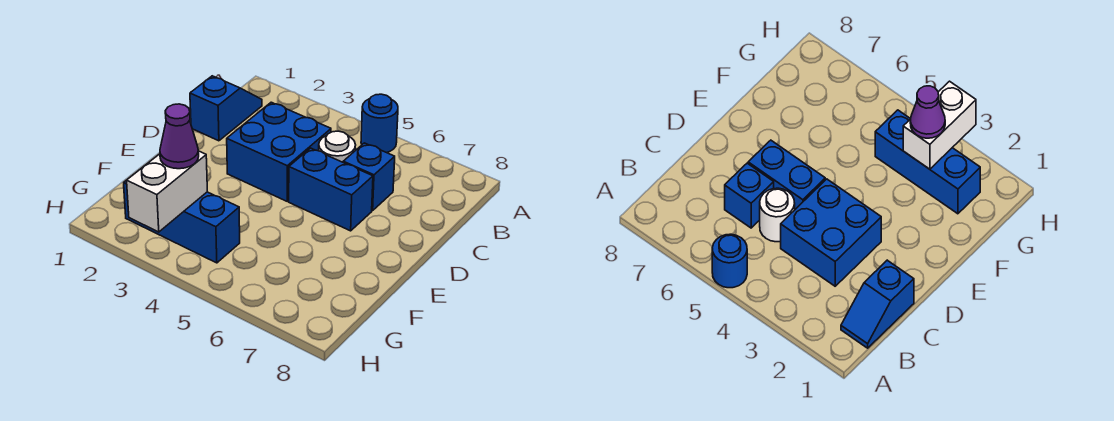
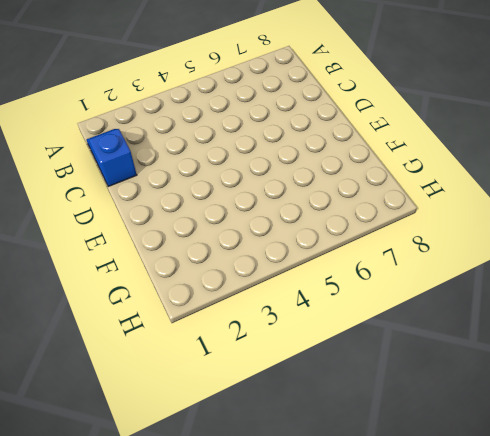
none -> blue 1x1 round brick [361,94,398,153]
none -> blue 2x2 brick [227,102,331,201]

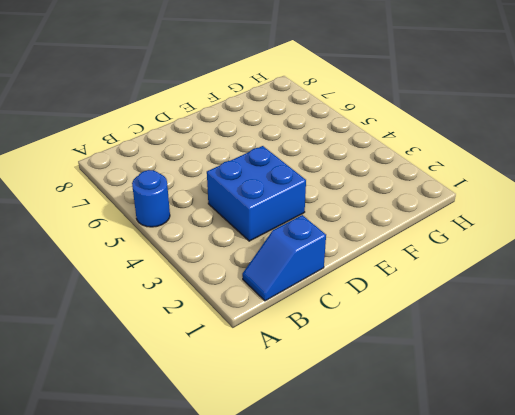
none -> white 1x1 round brick [319,131,355,162]
none -> blue 1x1 brick [343,143,395,211]

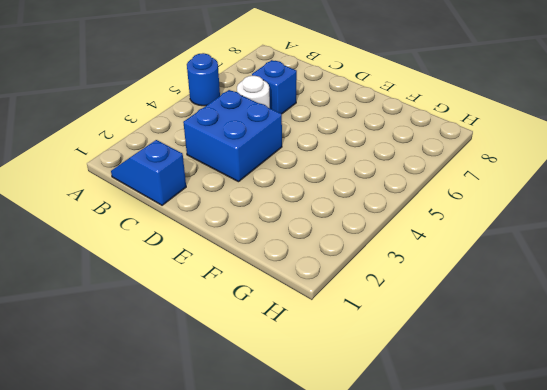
none -> blue 1x2 brick [289,148,373,231]
none -> blue 1x3 brick [124,180,240,263]

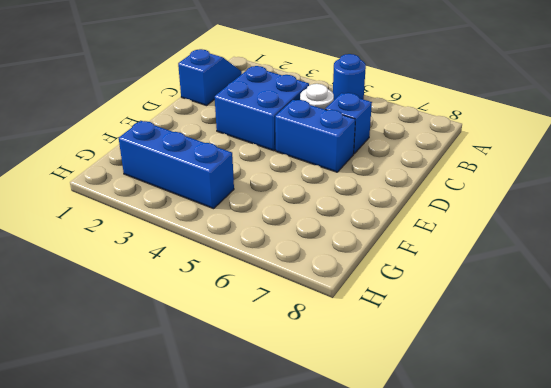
none -> white 1x2 brick [127,151,207,232]
none -> purple 1x1 cone [160,104,199,169]

